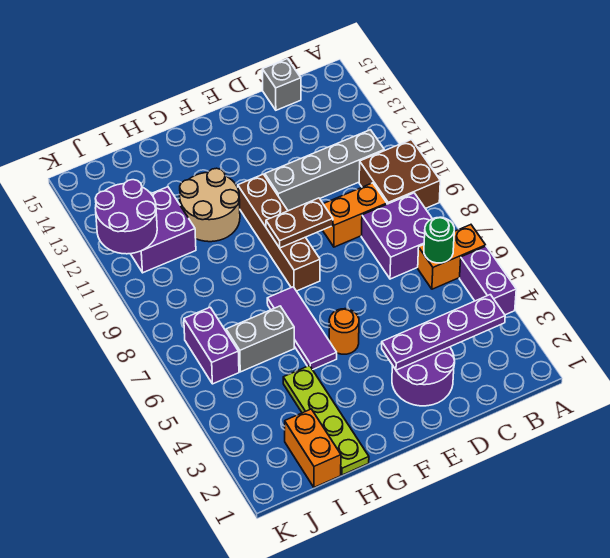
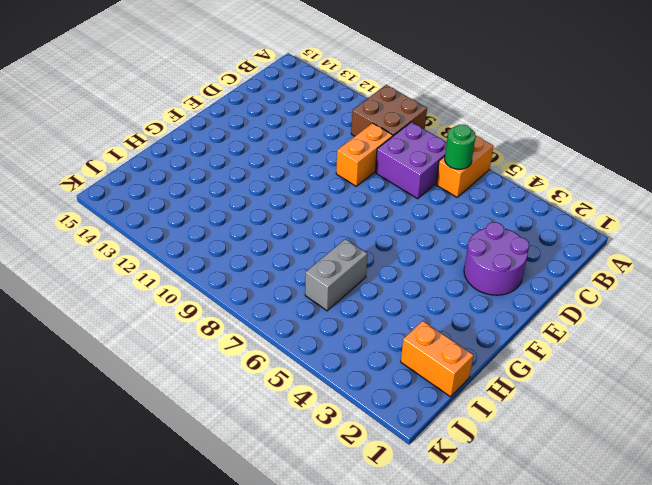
none -> purple 1x2 brick [459,246,516,315]
none -> grey 1x4 brick [265,130,384,211]
none -> grey 1x1 brick [262,59,301,110]

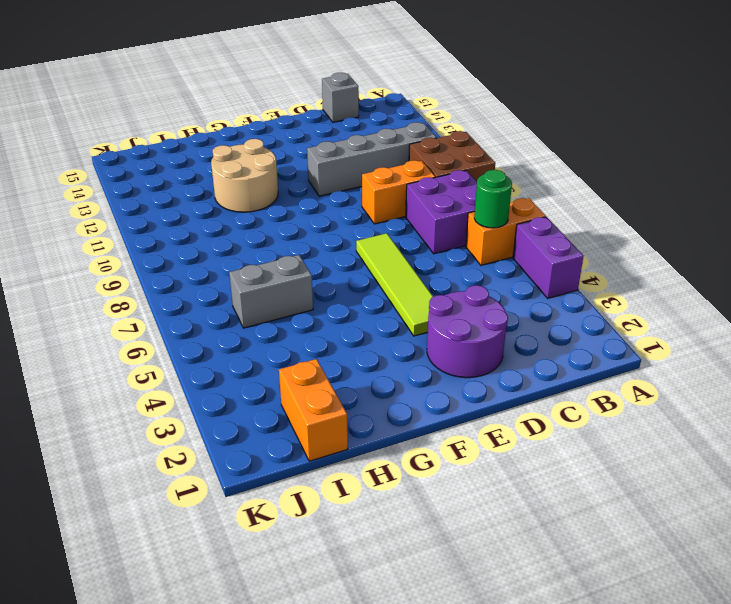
lime 1x4 tile [356,233,433,336] -> none
none -> orange 1x1 round brick [329,309,359,354]
none -> brown 1x4 brick [238,174,320,291]
none -> purple 1x3 tile [267,287,337,370]

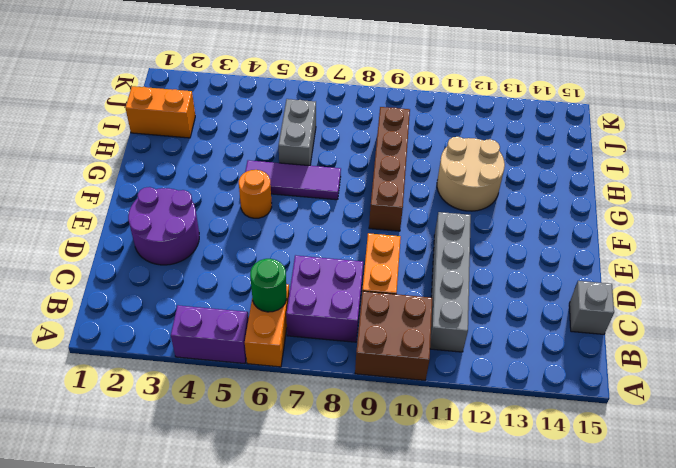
brown 1x4 brick [369,107,410,231] -> brown 1x4 brick turned to [238,174,320,291]
none -> lime 1x4 plate [283,366,369,475]
none -> purple 2x2 brick [131,187,196,273]
none -> purple 1x2 brick [184,307,239,384]

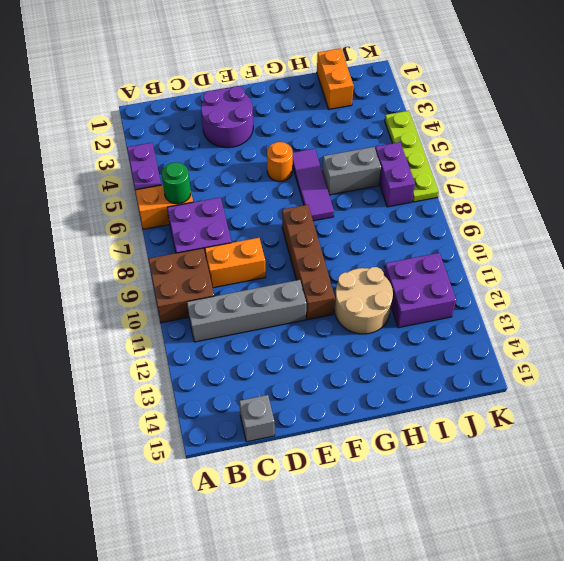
lime 1x4 plate [385,111,439,202] -> lime 1x4 plate moved to [283,366,369,475]
none -> purple 1x4 plate [382,295,505,370]
none -> brown 1x2 plate [266,198,333,248]
none -> purple 2x2 round brick [95,180,157,254]

